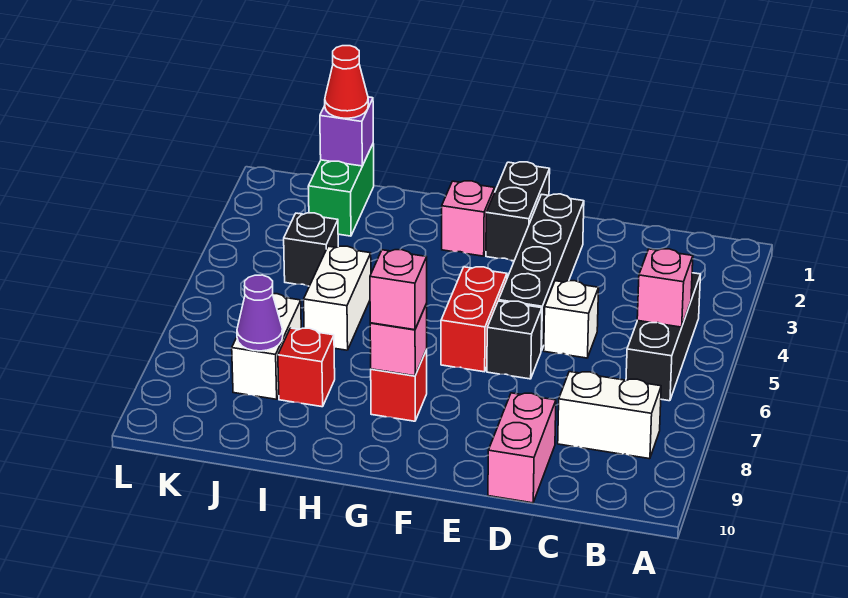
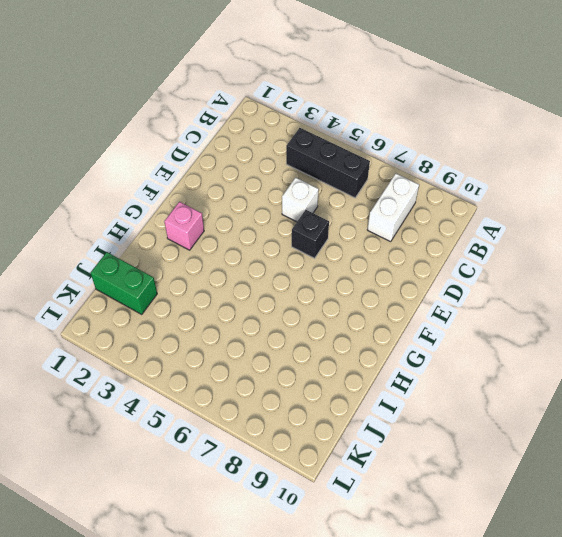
none -> pink 1x2 brick [488,393,556,503]
none -> black 1x4 brick [499,194,584,351]
none -> black 1x2 brick [486,162,550,261]

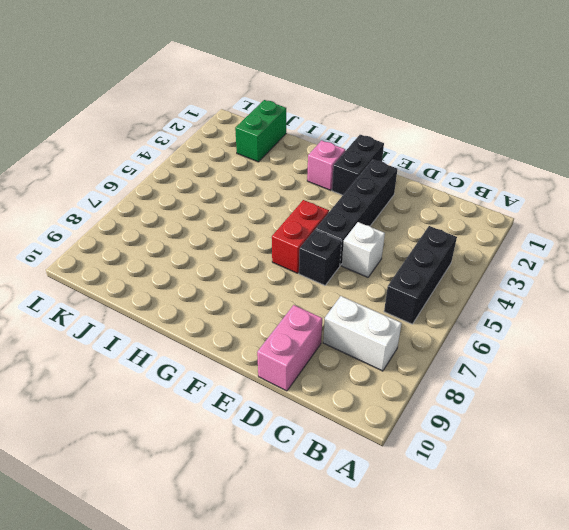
none -> red 1x1 brick [371,350,427,421]
none -> white 1x2 brick [304,246,371,350]
none -> red 1x1 brick [278,328,335,407]

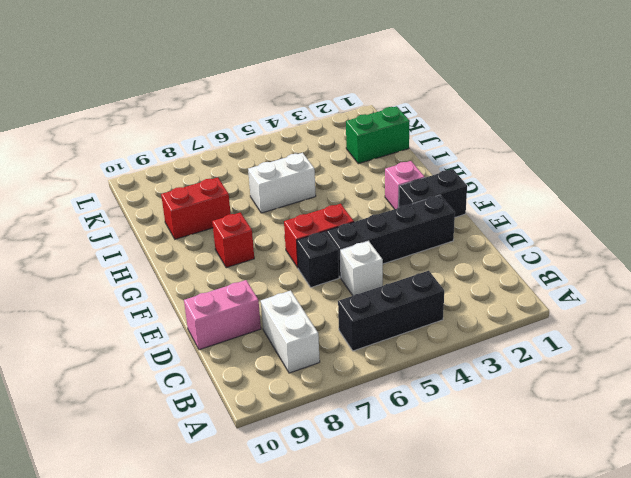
red 1x2 brick [161,178,231,239] -> red 1x1 brick [278,328,335,407]
none -> black 1x1 brick [284,213,338,286]
none -> white 1x2 brick [232,294,301,399]
none -> pink 1x1 brick [637,249,693,327]

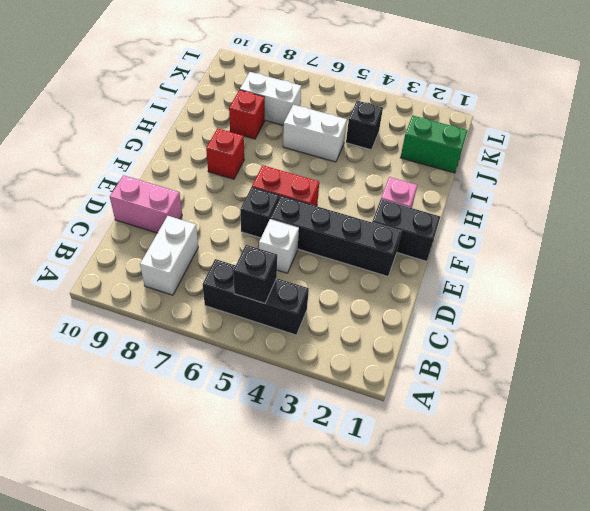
black 1x1 brick [233,245,277,304] -> pink 1x1 brick [637,249,693,327]
none -> pink 1x1 brick [370,304,427,376]
none -> purple 1x1 brick [320,97,373,166]
none -> purple 1x1 cone [237,275,283,351]

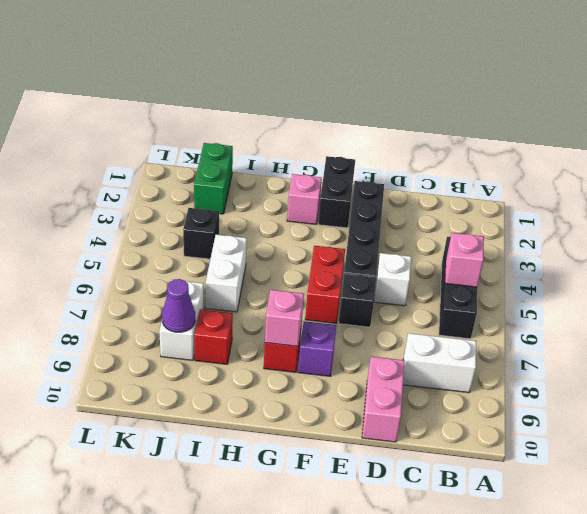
purple 1x1 brick [298,321,337,376] -> purple 1x1 brick moved to [320,97,373,166]
none -> pink 1x1 brick [370,250,427,330]
none -> red 1x1 cone [325,46,368,118]

